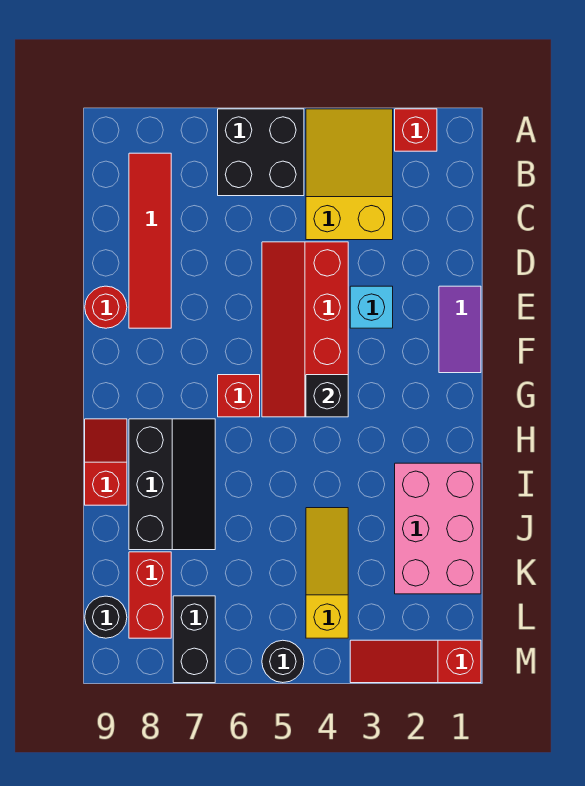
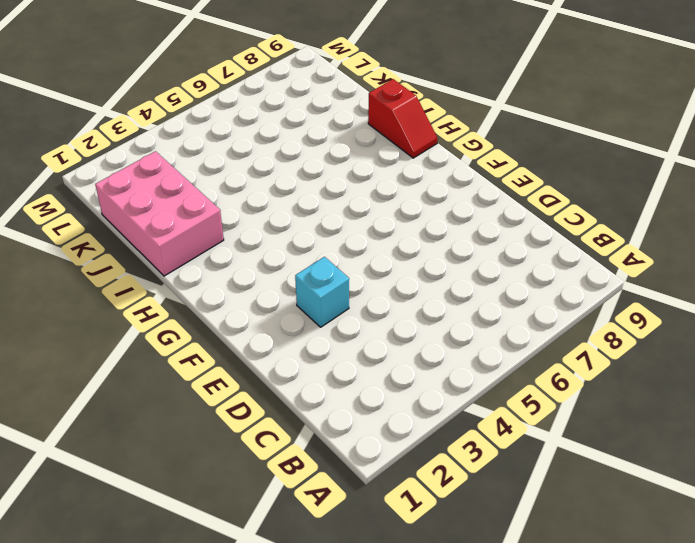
none -> red 1x1 brick [395,109,437,151]
none -> yellow 2x3 slope [306,109,393,240]
none -> black 2x2 brick [218,109,304,196]

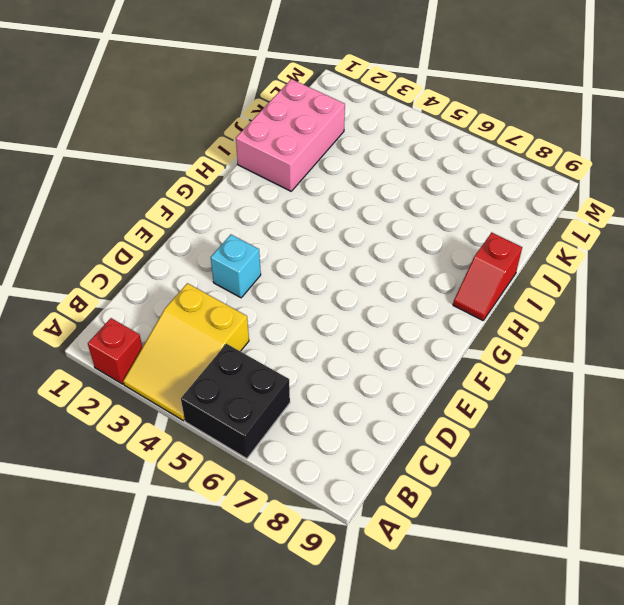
none -> red 1x4 tile [129,153,171,328]
none -> red 2x4 slope [262,242,348,417]
none -> purple 1x2 tile [439,286,481,373]

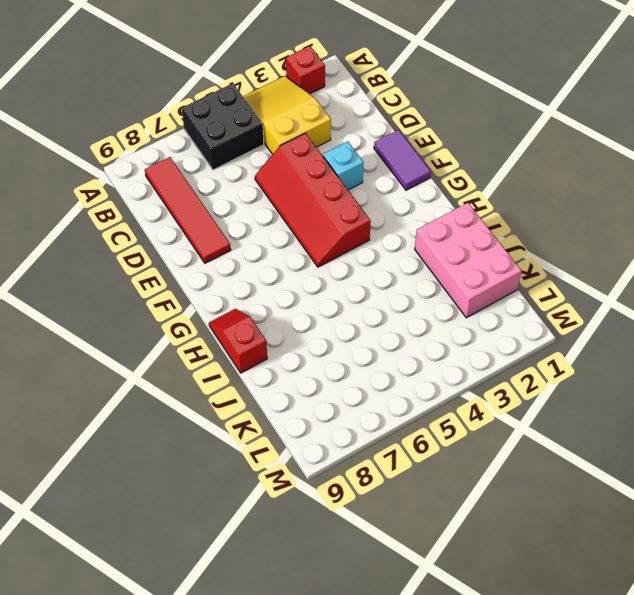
none -> red 1x1 round brick [85,286,127,328]
none -> red 1x1 brick [218,375,260,417]
none -> black 2x3 slope [129,419,215,550]

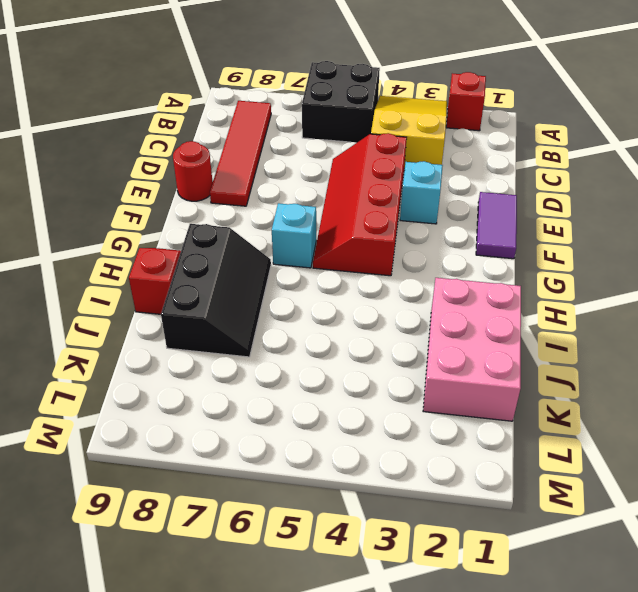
cyan 1x1 brick [272,203,316,268] -> red 1x1 brick [218,375,260,417]
none -> yellow 1x3 slope [306,508,348,638]
none -> red 1x2 brick [129,552,171,638]
none -> black 1x2 brick [173,596,215,683]

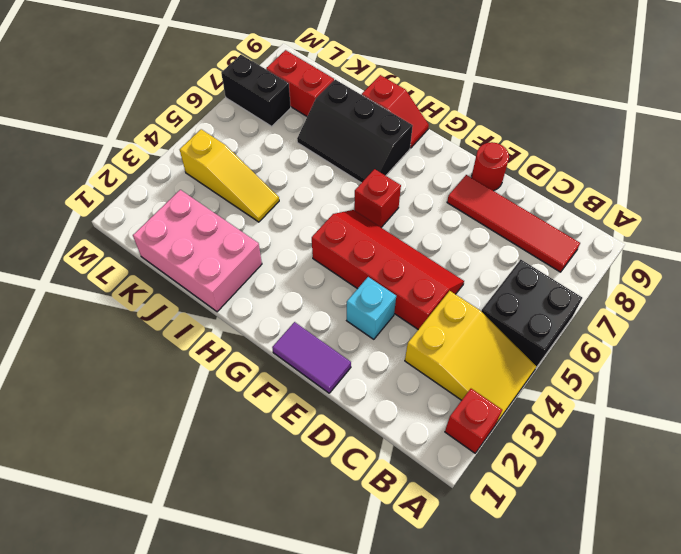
none -> black 1x1 round brick [85,596,127,638]
none -> red 1x3 slope [350,640,481,683]
none -> black 1x1 round brick [262,640,304,683]

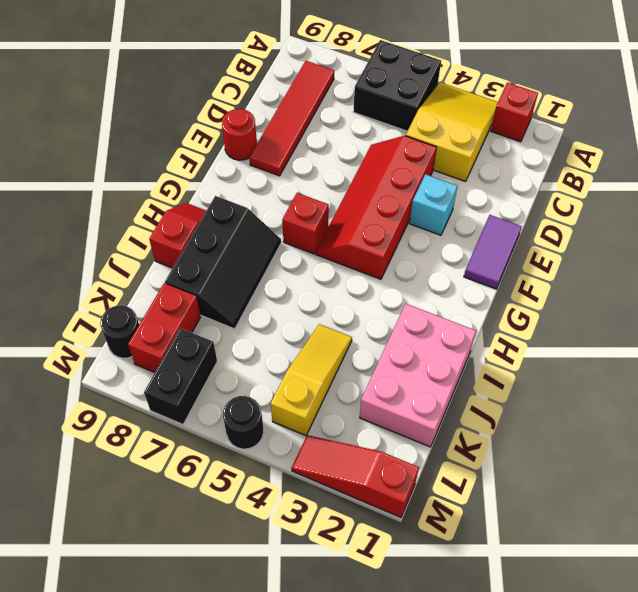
none -> black 1x1 brick [306,375,348,417]

